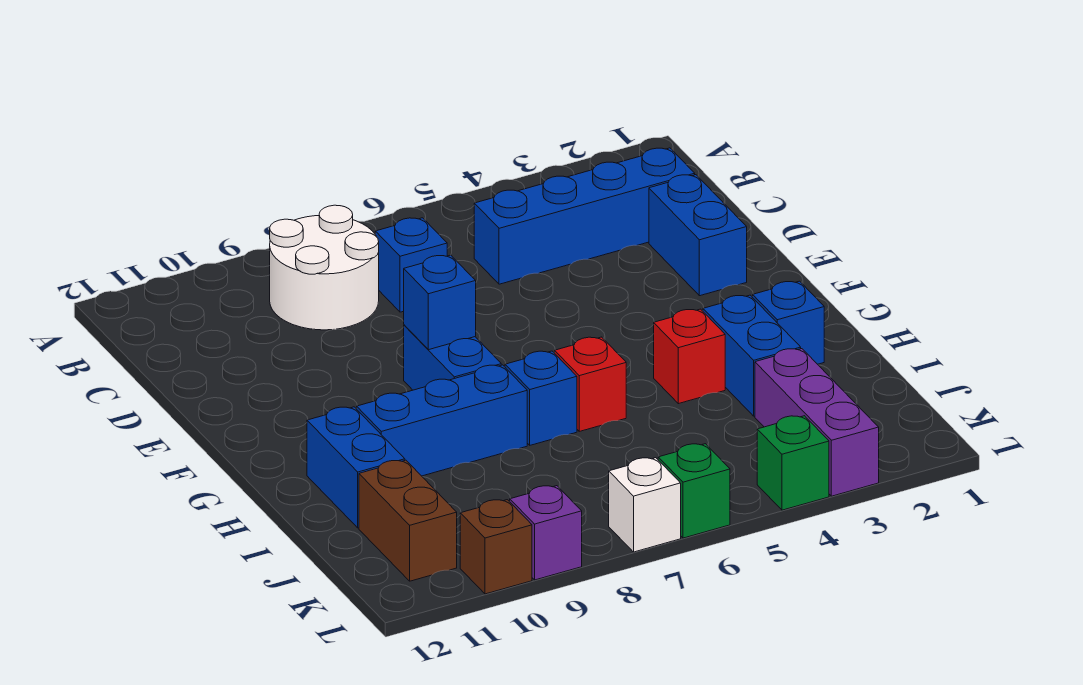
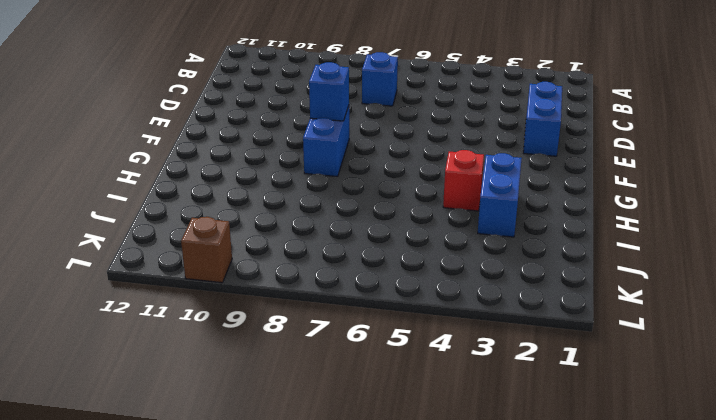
none -> white 2x2 round brick [270,205,379,330]
none -> blue 1x4 brick [474,148,695,284]
none -> blue 1x1 brick [753,281,824,364]

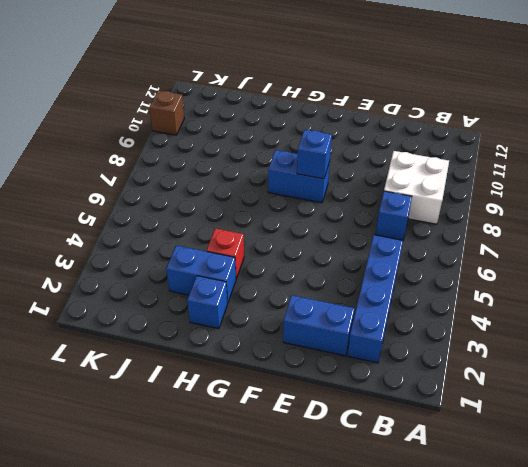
white 2x2 brick [384,151,449,224] -> white 2x2 round brick [270,205,379,330]
none -> red 1x1 brick [555,337,626,431]
none -> blue 1x1 brick [505,351,577,445]
none -> blue 1x3 brick [357,365,527,476]

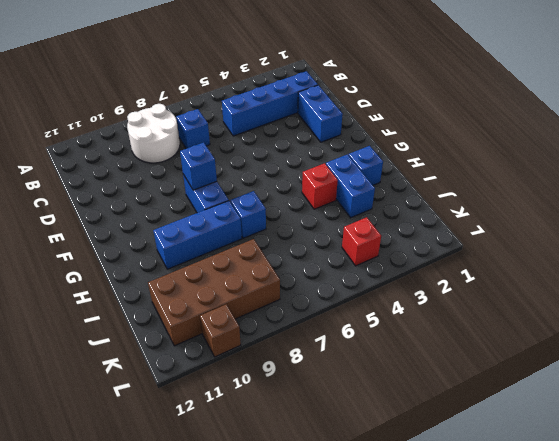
brown 2x4 brick [148,239,280,346] -> brown 1x2 brick [359,460,457,581]
red 1x1 brick [342,217,381,266] -> red 1x1 brick moved to [555,337,626,431]
none -> blue 1x2 brick [307,407,405,528]
none -> purple 1x3 brick [755,349,879,496]
none -> green 1x1 brick [757,416,829,510]

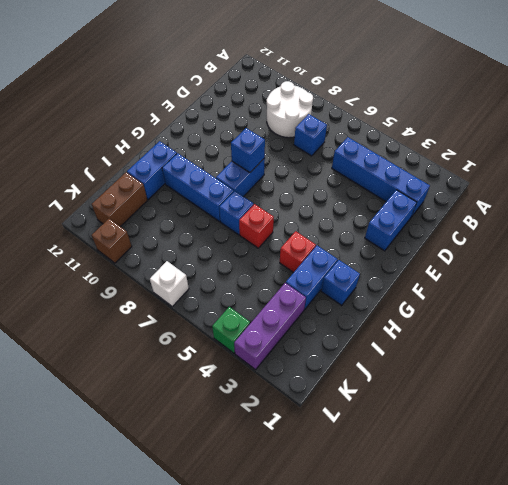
none -> green 1x1 brick [658,444,730,538]
none -> purple 1x1 brick [509,486,582,580]

